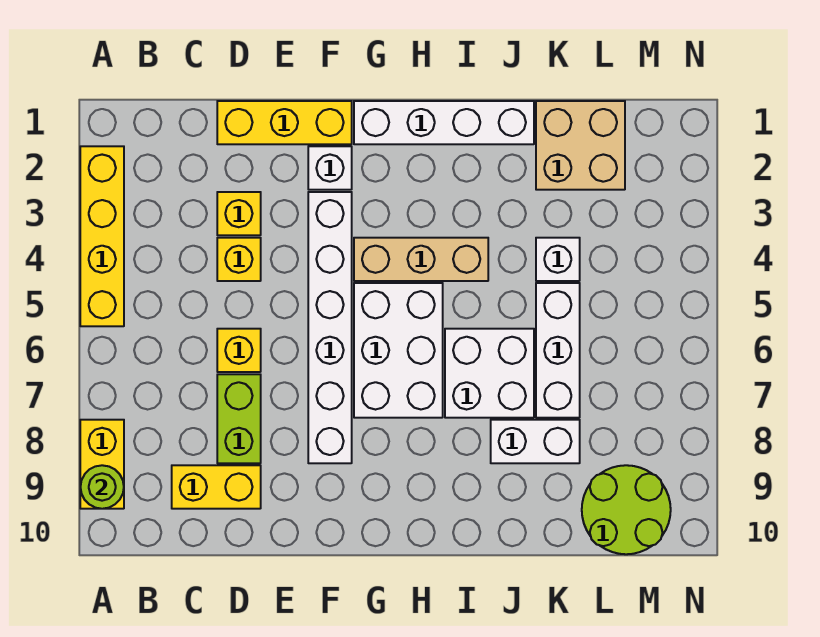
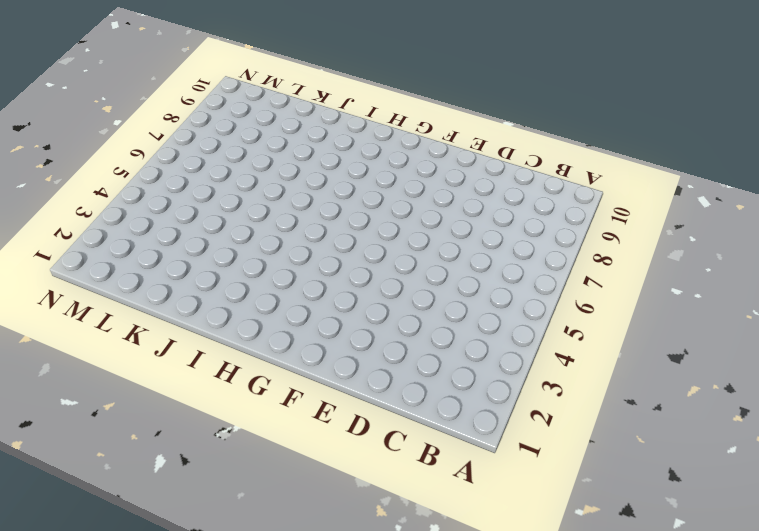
none -> yellow 1x4 brick [80,146,124,326]
none -> yellow 1x2 brick [80,420,124,509]
none -> yellow 1x2 brick [172,465,261,509]

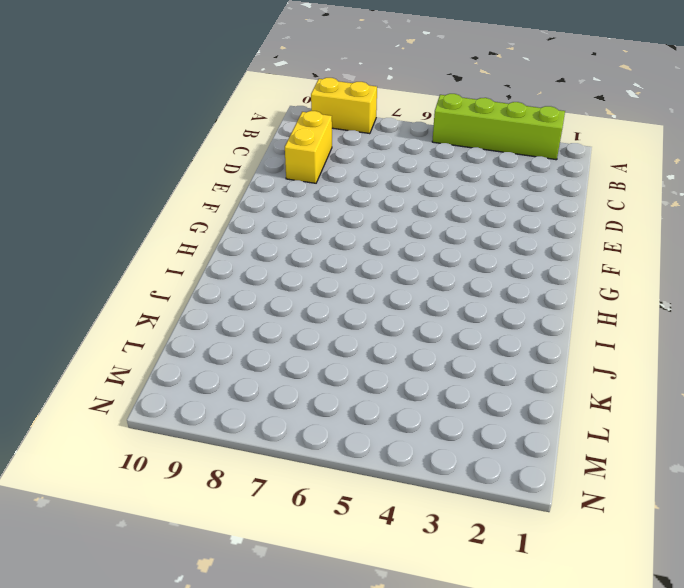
lime 1x4 brick [432,94,565,160] -> yellow 1x4 brick [80,146,124,326]
none -> yellow 1x3 brick [217,101,352,144]
none -> yellow 1x1 brick [217,192,261,235]
none -> yellow 1x1 brick [217,238,261,281]

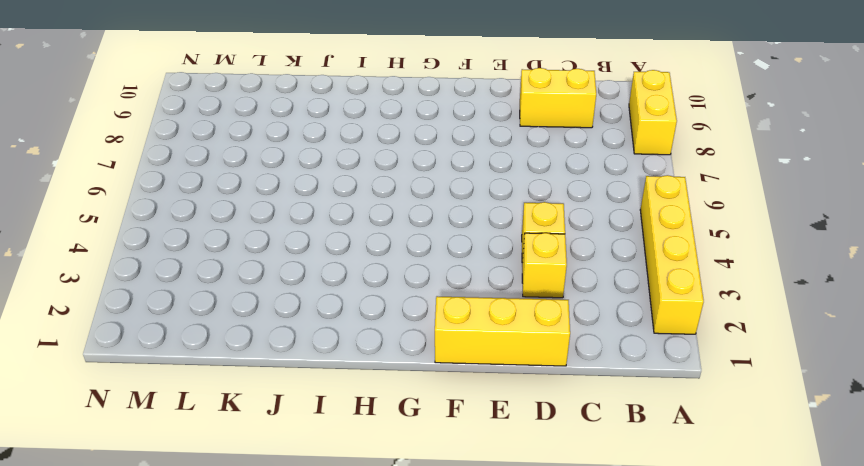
none -> yellow 1x1 brick [217,329,261,372]
none -> lime 1x2 brick [217,374,261,463]
none -> white 1x1 brick [308,146,352,190]

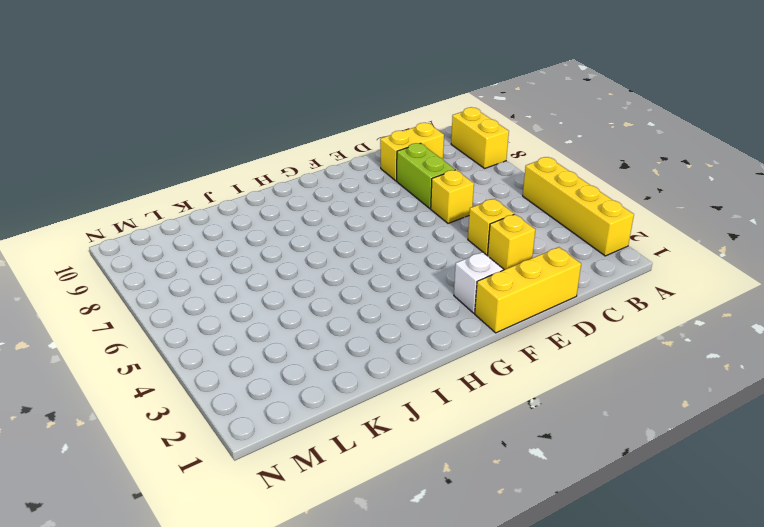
none -> white 1x6 brick [308,192,352,463]
none -> white 1x4 brick [354,101,534,144]
none -> tan 1x3 brick [354,238,488,281]

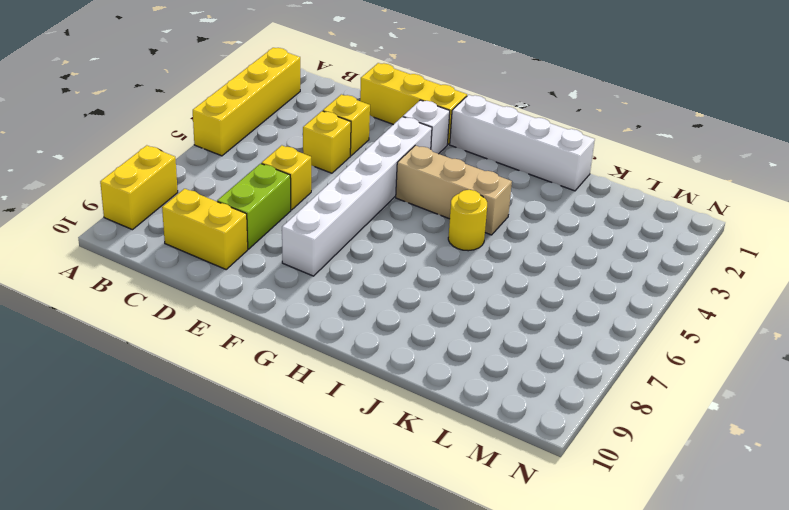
yellow 1x1 round brick [448,190,487,251] -> none
none -> white 2x3 brick [354,283,443,418]
none -> white 2x2 brick [445,329,534,418]
none -> white 1x2 brick [491,420,580,463]

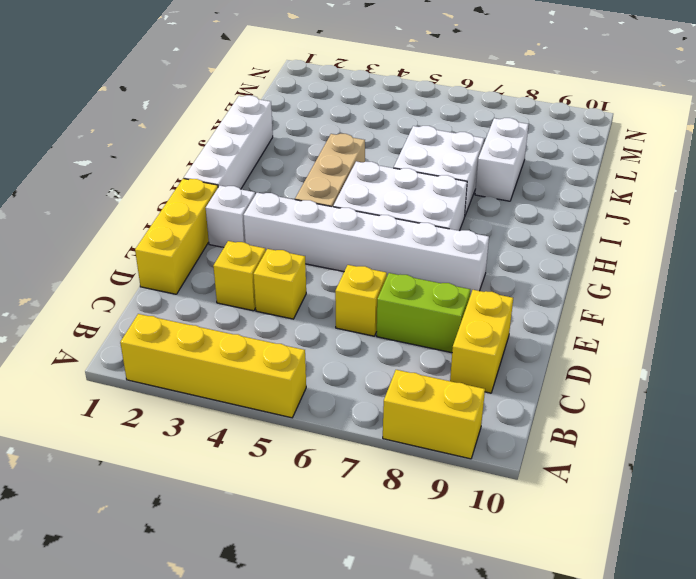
none -> tan 2x2 brick [536,101,625,190]
none -> white 1x1 brick [536,238,580,281]
none -> white 1x3 brick [536,283,580,418]

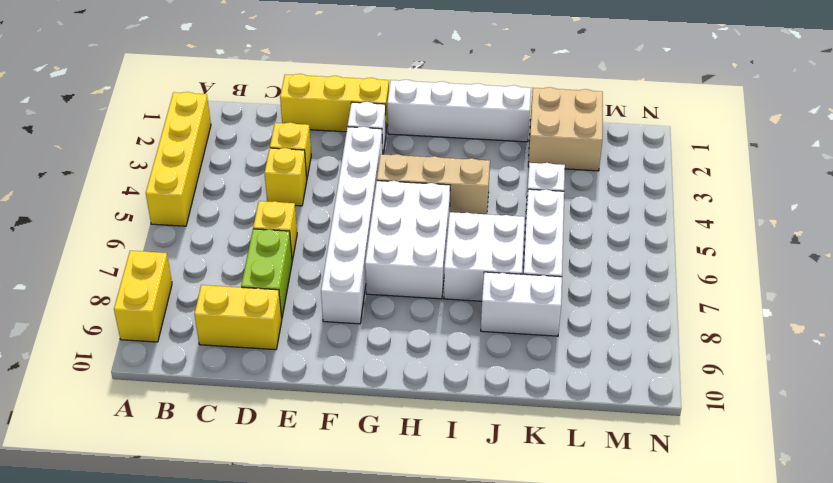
none -> lime 2x2 round brick [582,465,671,554]
none -> lime 1x1 round brick [81,465,124,509]

